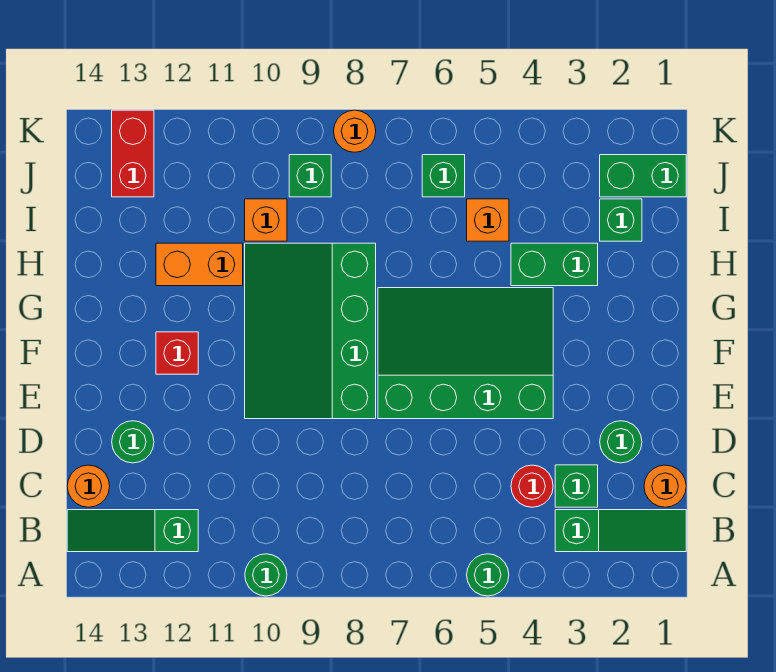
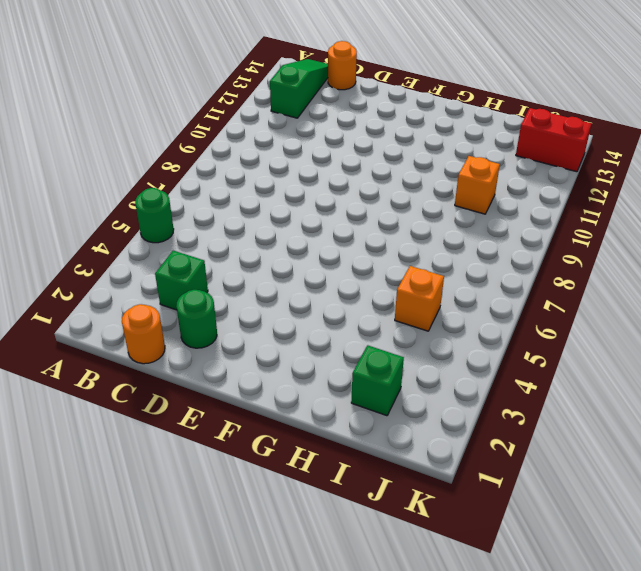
none -> green 1x1 round brick [245,554,287,596]
none -> green 1x3 slope [555,510,686,552]
none -> red 1x1 round brick [511,465,553,507]

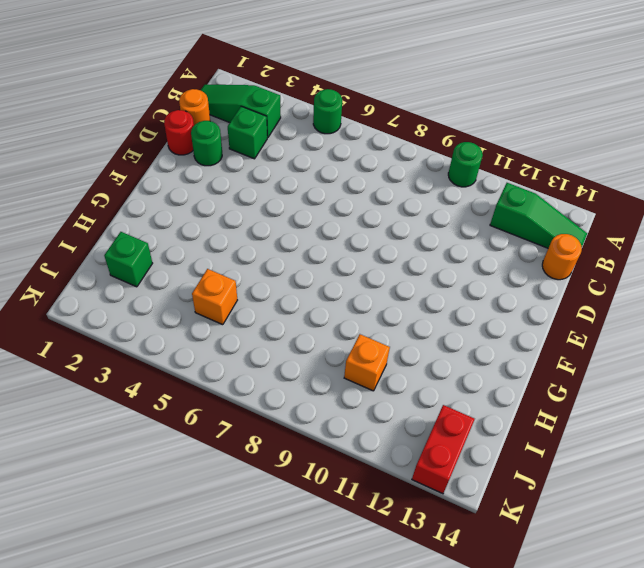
red 1x1 round brick [164,110,194,155] -> red 1x1 round brick moved to [511,465,553,507]
none -> green 1x1 round brick [112,421,154,463]
none -> green 3x4 slope [378,288,553,419]
none -> green 3x4 slope [245,243,376,419]

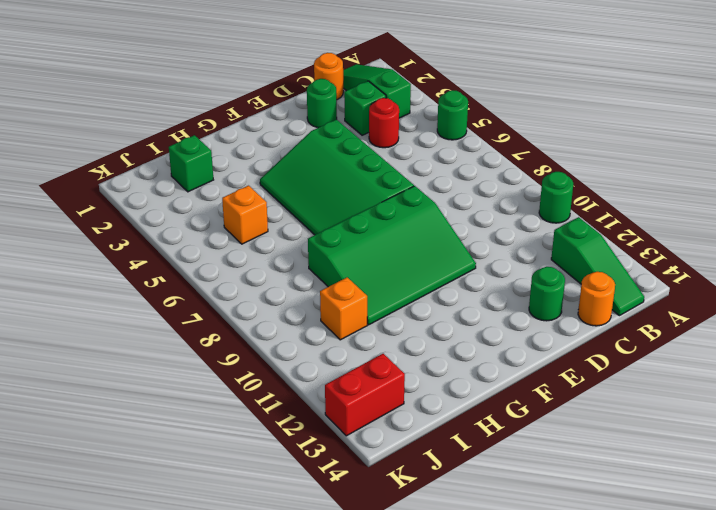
none -> red 1x1 brick [156,332,198,374]
none -> green 1x2 brick [511,243,598,286]
none -> orange 1x2 brick [156,243,243,286]

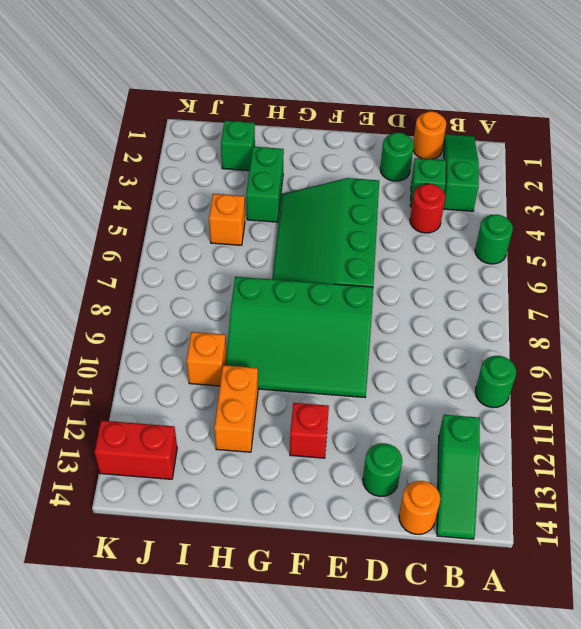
none -> green 1x2 brick [600,155,686,197]
none -> green 1x1 brick [422,155,465,197]
none -> green 1x1 brick [289,155,331,197]

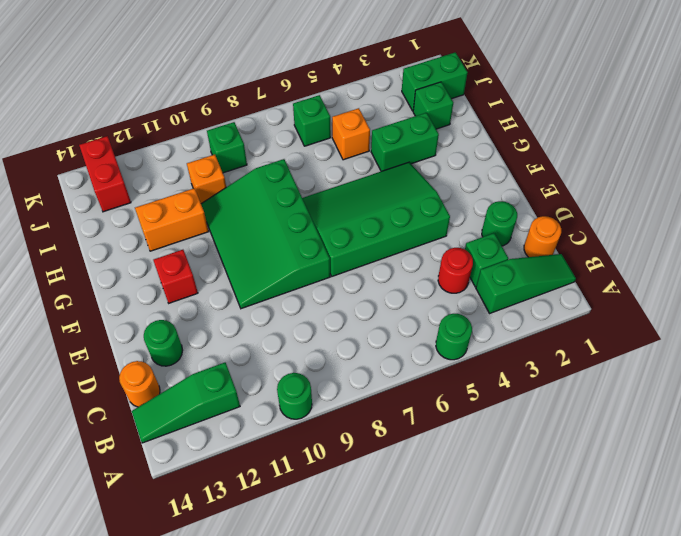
none -> orange 1x1 round brick [334,110,376,152]

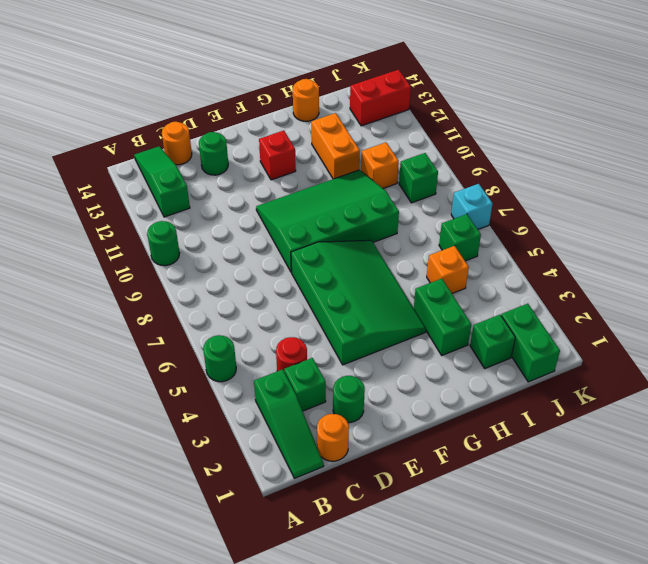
orange 1x1 round brick [293,79,319,121] -> orange 1x1 round brick moved to [334,110,376,152]
cyan 1x1 brick [451,184,493,229] -> none

